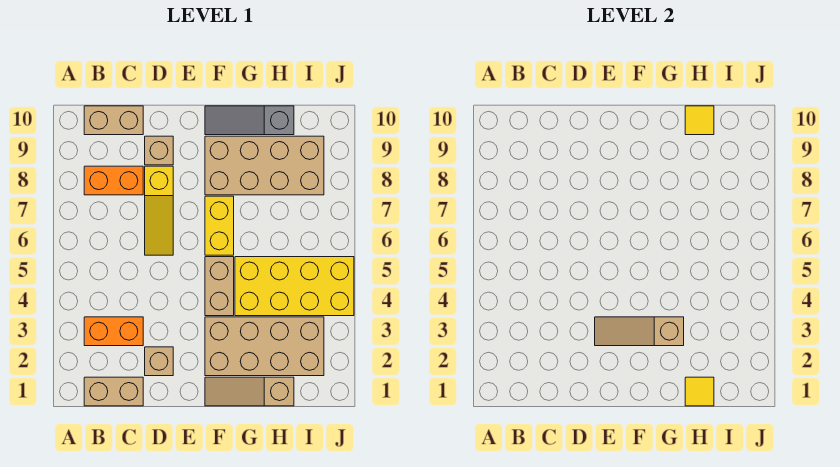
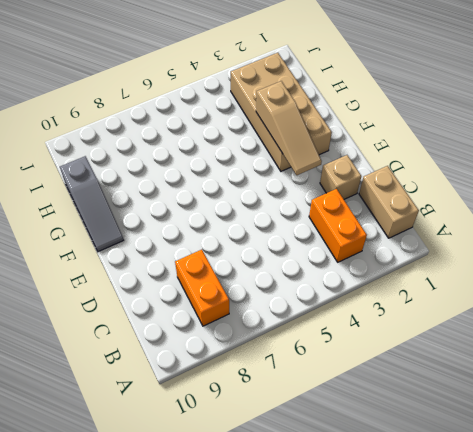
none -> tan 1x2 brick [84,106,143,135]
none -> yellow 1x3 slope [145,166,173,255]
none -> tan 1x1 brick [145,136,173,165]

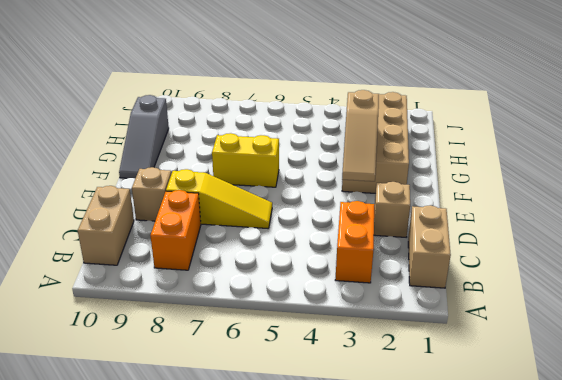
none -> tan 1x3 slope [205,377,294,406]
none -> tan 1x2 brick [205,257,234,316]
none -> tan 2x4 brick [205,136,324,195]

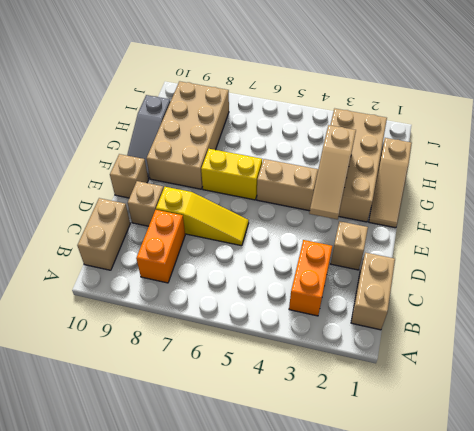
tan 1x1 brick [110,154,148,198] -> none
none -> yellow 2x4 brick [235,257,354,316]
none -> yellow 1x1 tile [685,377,714,406]
none -> yellow 1x1 tile [685,106,714,135]

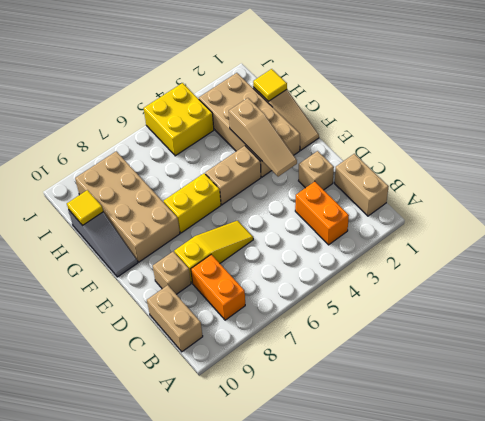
yellow 2x2 brick [144,83,214,156] -> yellow 2x4 brick [235,257,354,316]

